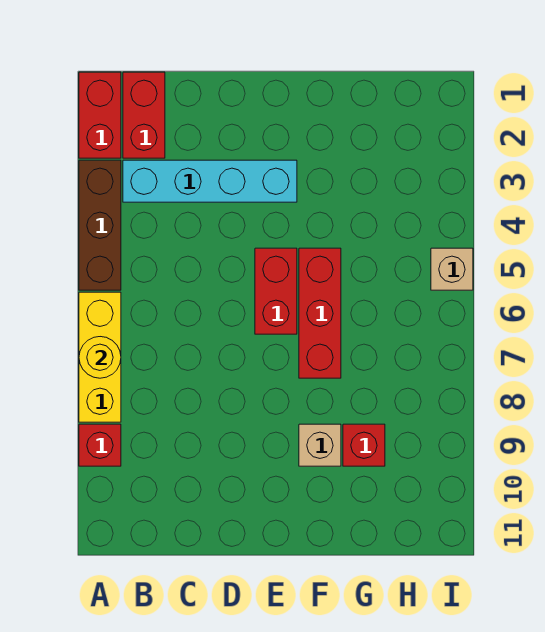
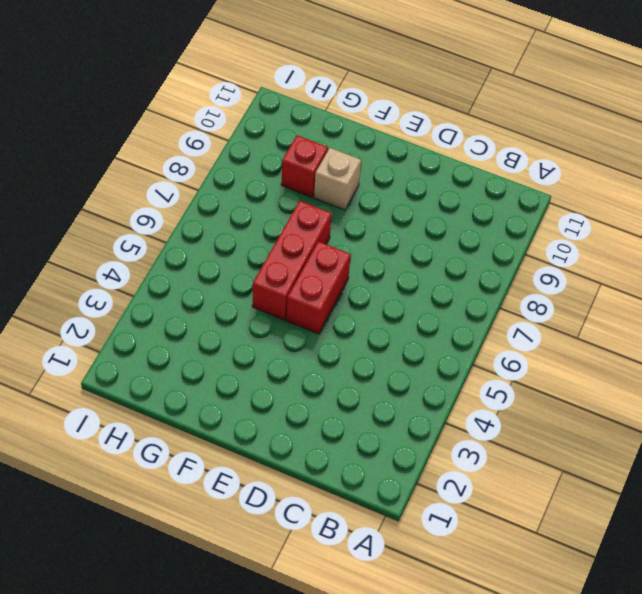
none -> red 1x2 brick [79,72,121,158]
none -> brown 1x3 brick [79,160,121,290]
none -> yellow 1x3 brick [79,292,121,422]

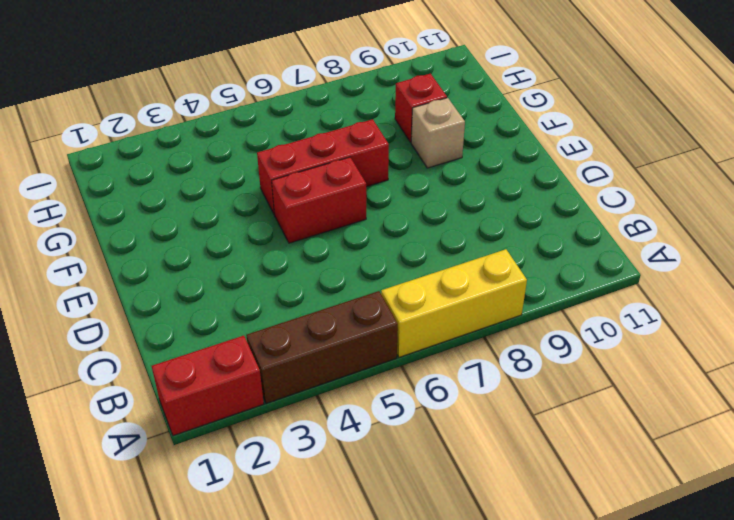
none -> red 1x1 brick [79,424,121,466]
none -> red 1x2 brick [123,72,165,158]
none -> cyan 1x4 brick [123,160,297,202]

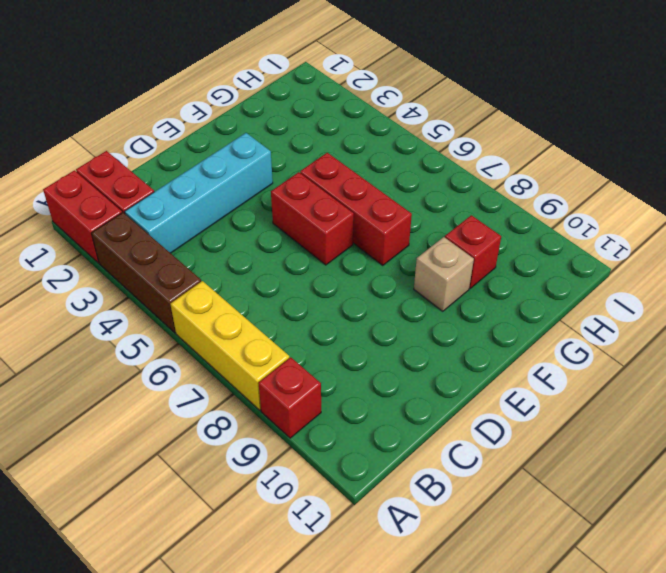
none -> tan 1x1 brick [431,248,473,290]
none -> yellow 1x1 round brick [79,337,121,378]

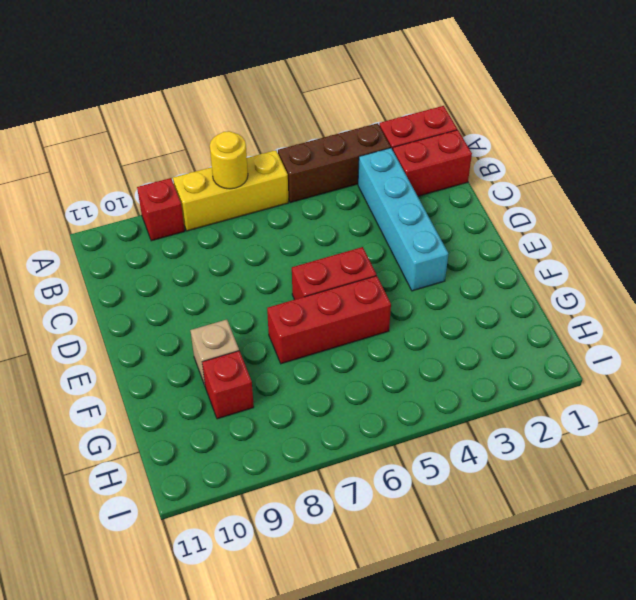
none -> tan 1x1 brick [431,248,473,290]

